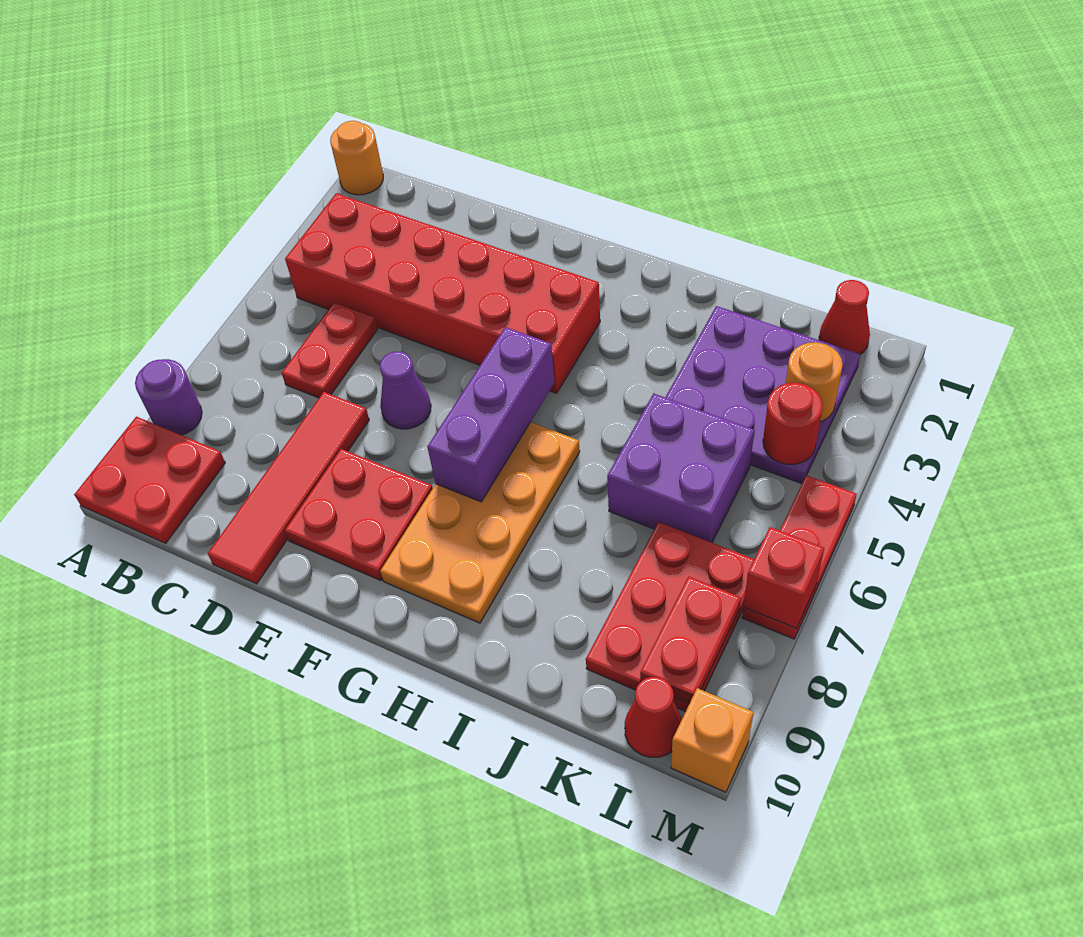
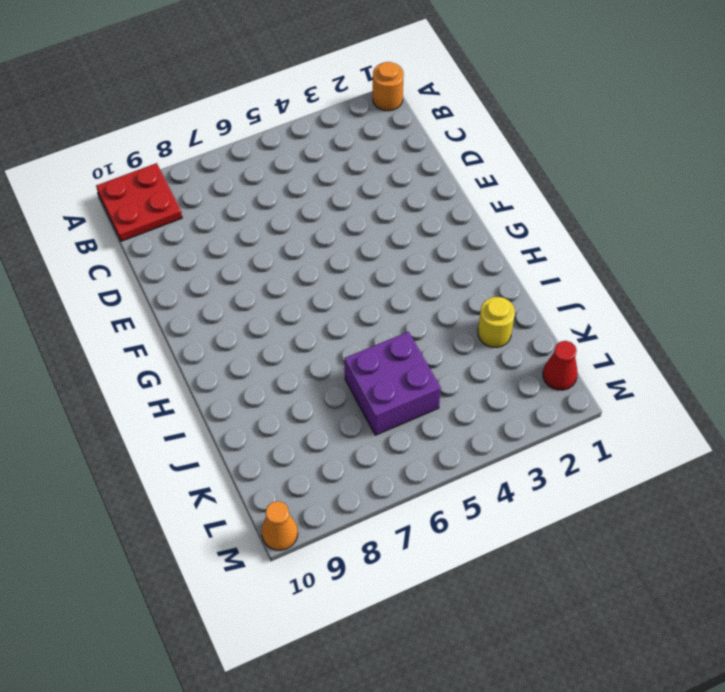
yellow 1x1 round brick [478,297,515,347] -> purple 3x3 plate [665,306,860,484]
orange 1x1 cone [261,501,298,550] -> orange 1x1 brick [671,688,753,792]
none -> purple 1x1 round brick [135,359,202,435]
none -> red 2x6 brick [285,193,600,393]
none -> red 1x2 plate [282,303,377,398]

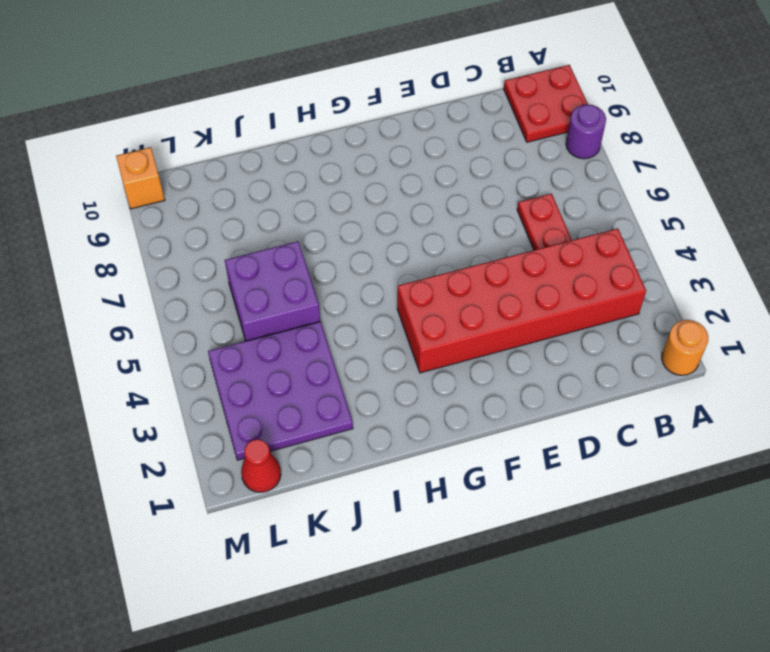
none -> red 1x4 tile [208,392,369,584]
none -> purple 1x1 cone [380,351,431,429]
none -> red 2x2 plate [285,449,433,580]

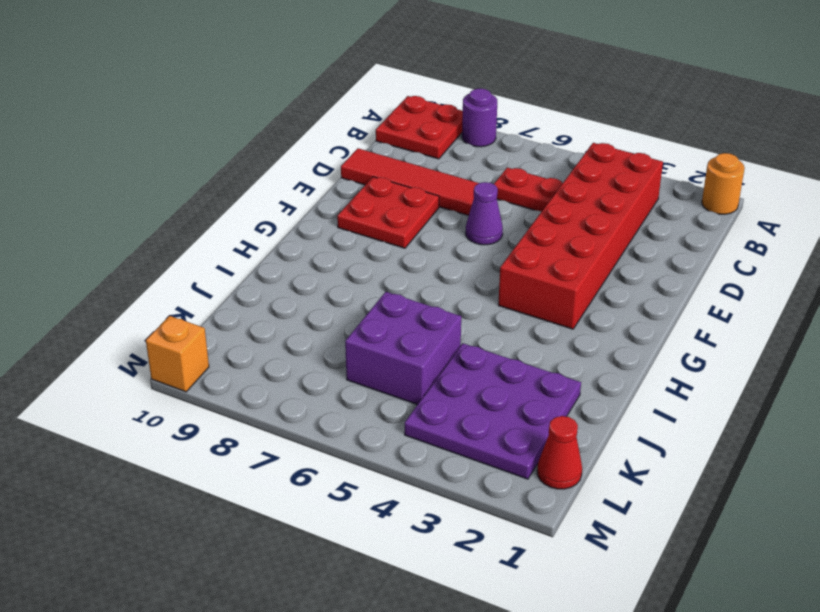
none -> orange 2x4 plate [380,422,580,623]
none -> red 2x3 plate [586,522,754,712]
none -> red 1x1 cone [625,677,682,757]

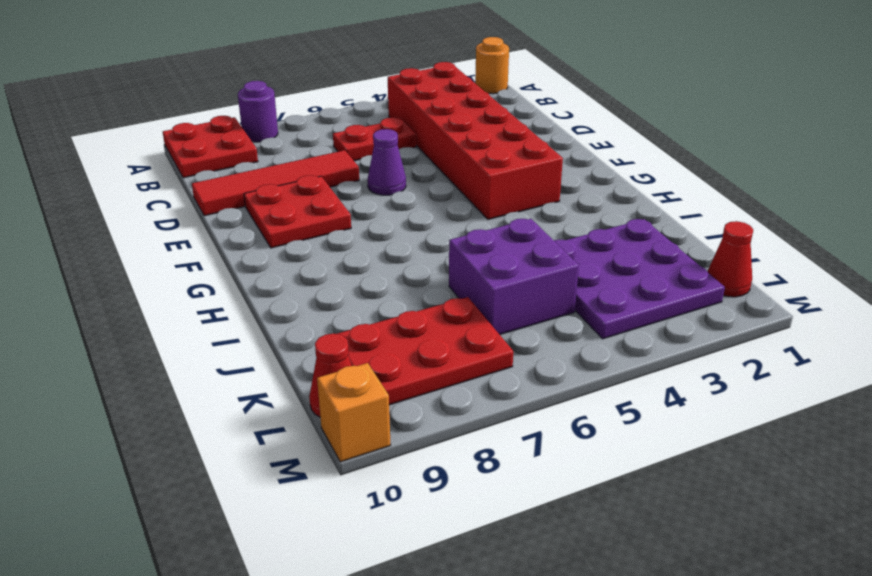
none -> orange 2x4 plate [380,422,580,623]
none -> red 1x3 plate [742,475,857,639]
none -> purple 1x3 brick [427,327,554,502]

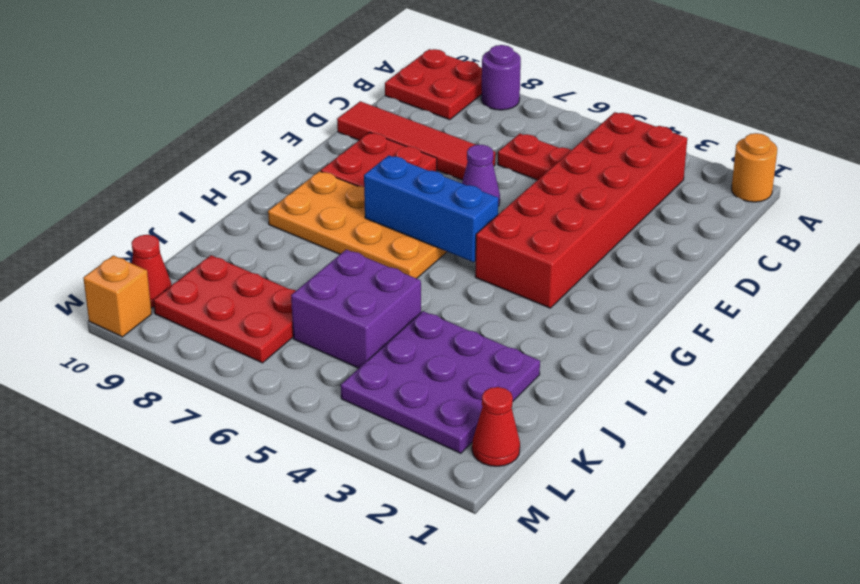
blue 1x3 brick [364,155,498,262] -> purple 1x3 brick [427,327,554,502]
none -> red 1x3 plate [742,475,857,639]
none -> orange 1x1 round brick [785,342,843,422]
none -> red 1x1 round brick [763,383,823,464]

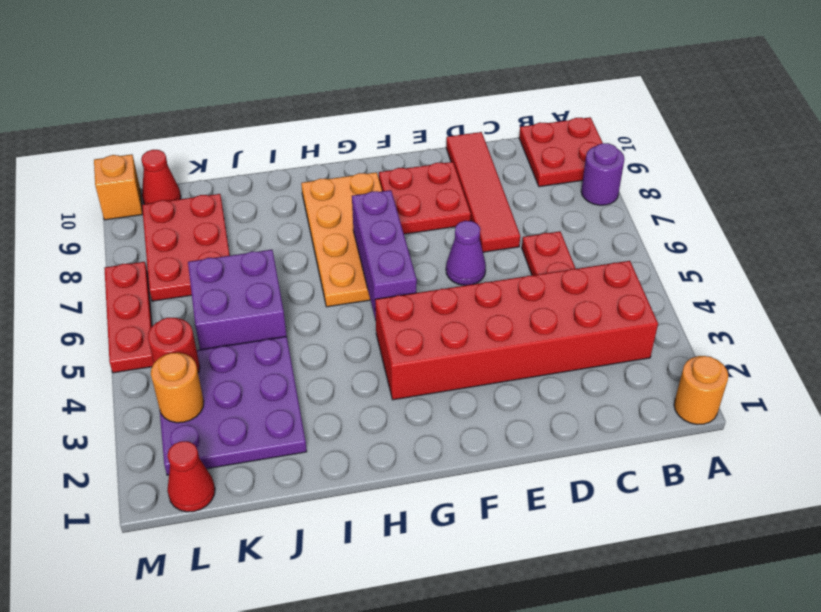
none -> red 1x2 plate [640,577,741,703]
none -> red 1x1 brick [744,527,824,628]

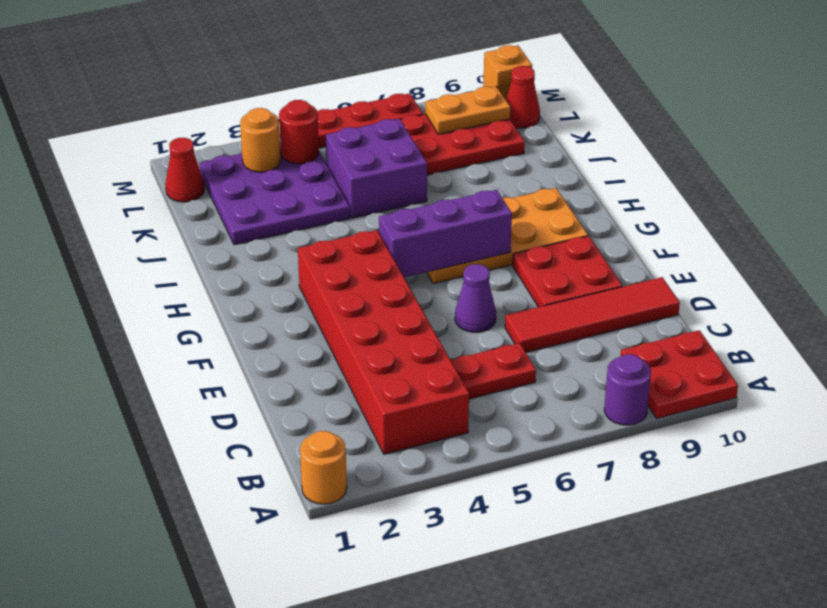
orange 1x2 plate [425,86,510,134] -> red 1x2 plate [640,577,741,703]
none -> red 1x1 brick [744,527,824,628]

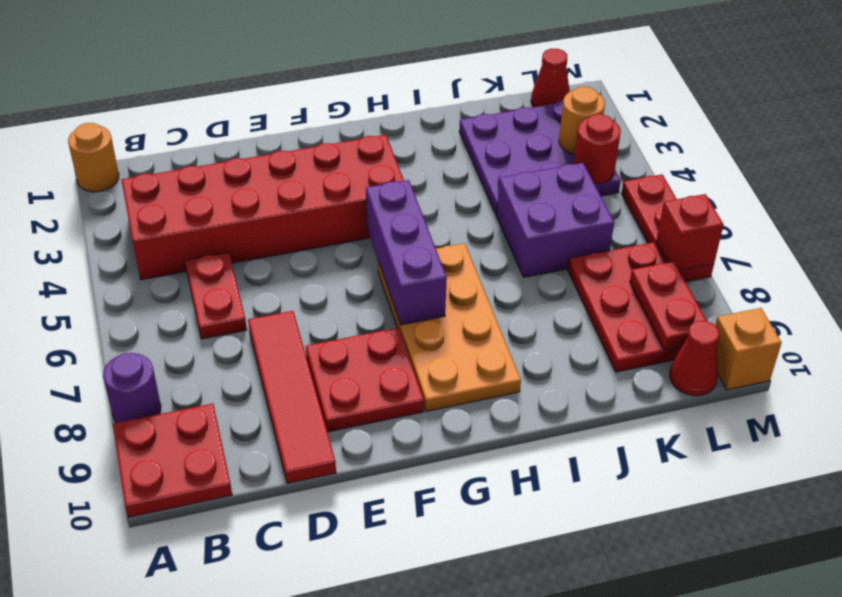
none -> purple 1x1 cone [380,351,431,429]

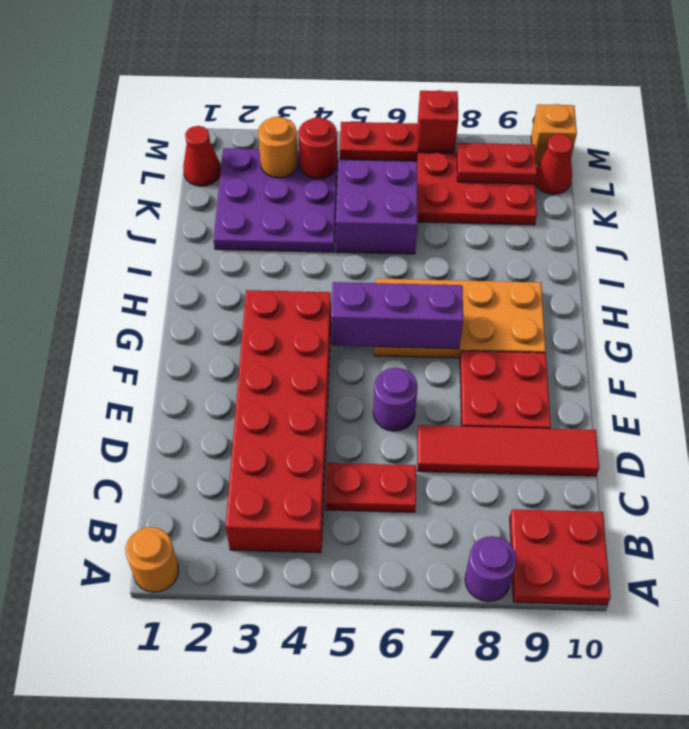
purple 1x1 round brick [373,368,418,431] -> purple 1x1 cone [380,351,431,429]

